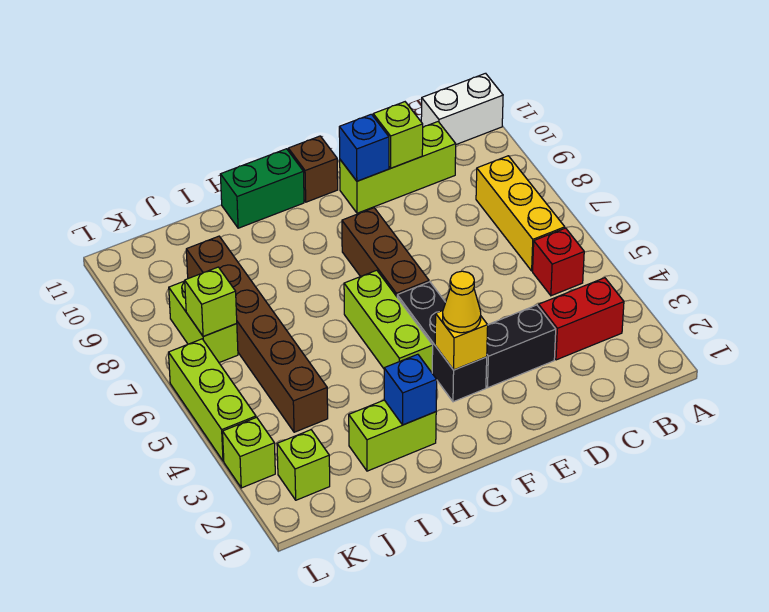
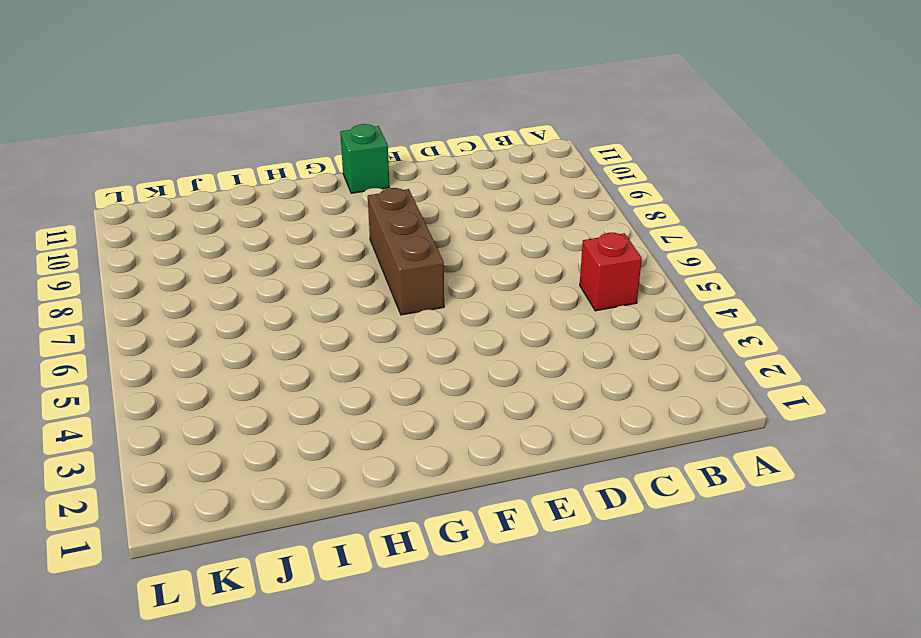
green 1x1 brick [340,124,389,193] -> brown 1x1 brick [288,136,338,202]
none -> white 1x2 brick [421,73,503,144]
none -> red 1x2 brick [539,278,624,360]
none -> yellow 1x3 brick [476,156,565,271]

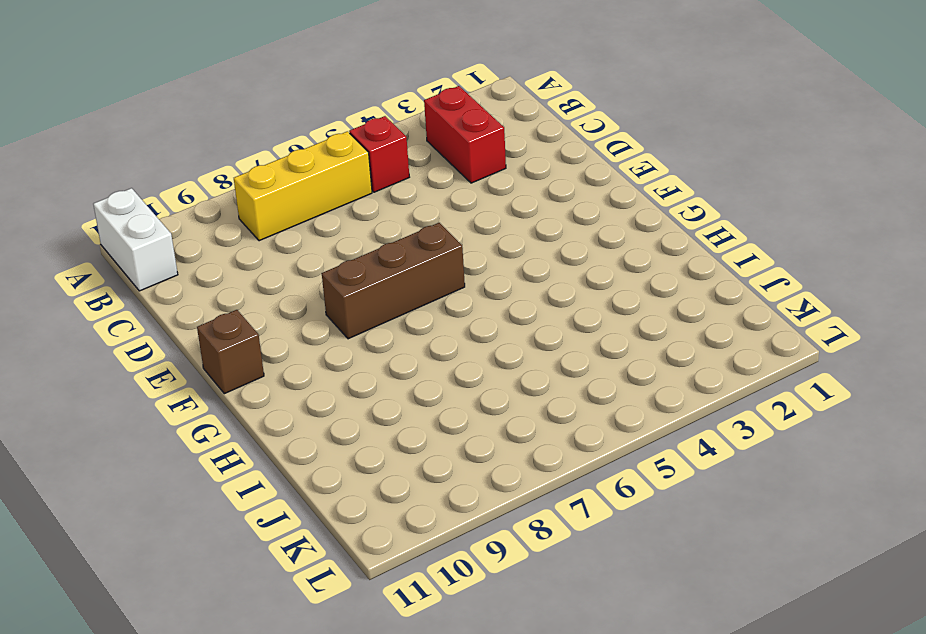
none -> lime 1x3 brick [340,122,456,213]
none -> black 1x2 brick [486,305,556,388]
none -> black 1x3 brick [397,282,487,402]

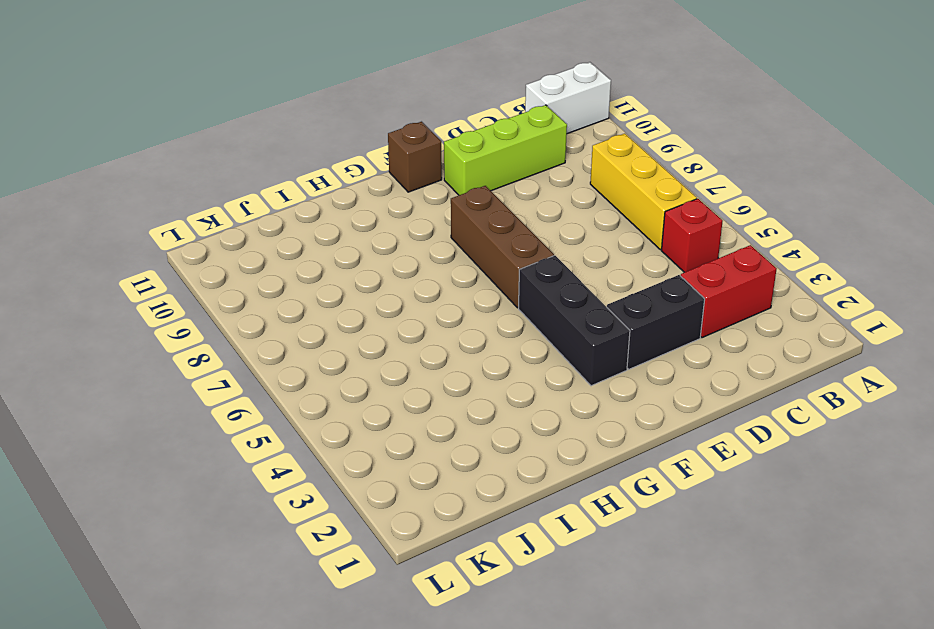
none -> lime 1x3 brick [344,270,433,372]
none -> green 1x2 brick [220,149,304,228]
none -> lime 1x2 brick [349,400,436,471]

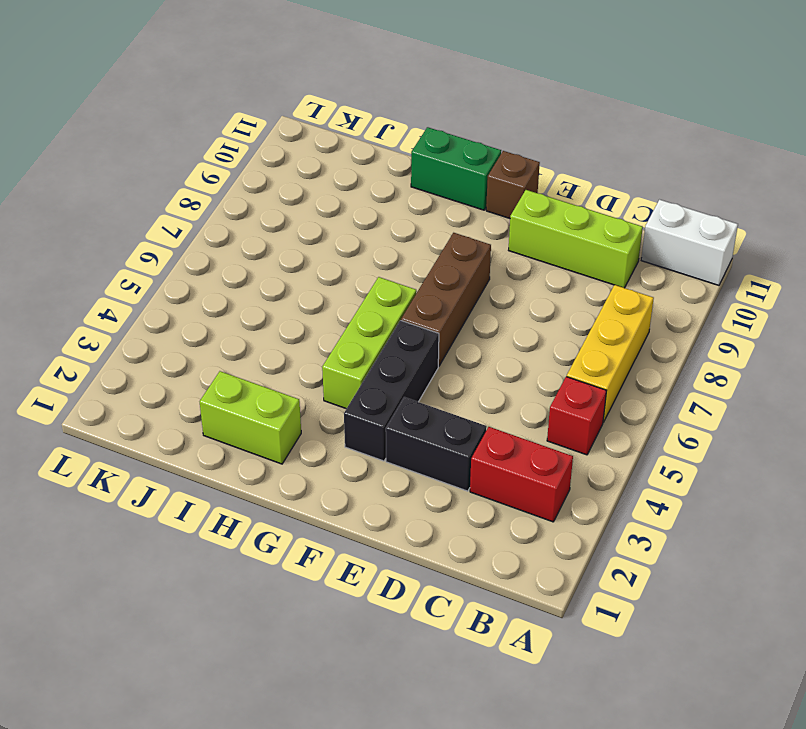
none -> brown 1x6 brick [186,236,328,432]
none -> lime 1x1 brick [277,430,330,500]
none -> lime 1x2 brick [169,281,238,363]

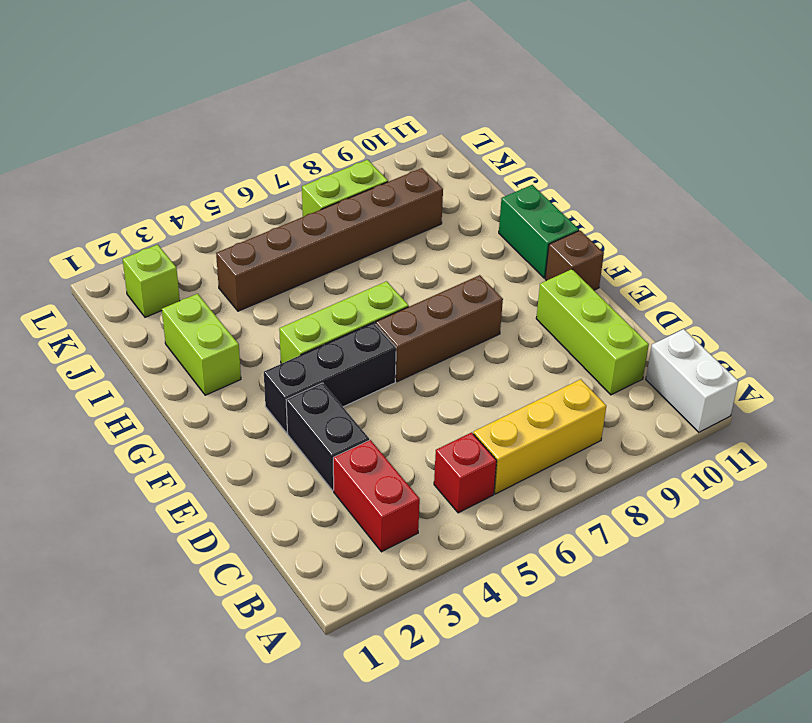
none -> lime 1x1 brick [223,417,275,488]
none -> lime 1x3 brick [169,339,256,461]
none -> lime 1x1 brick [373,102,423,168]

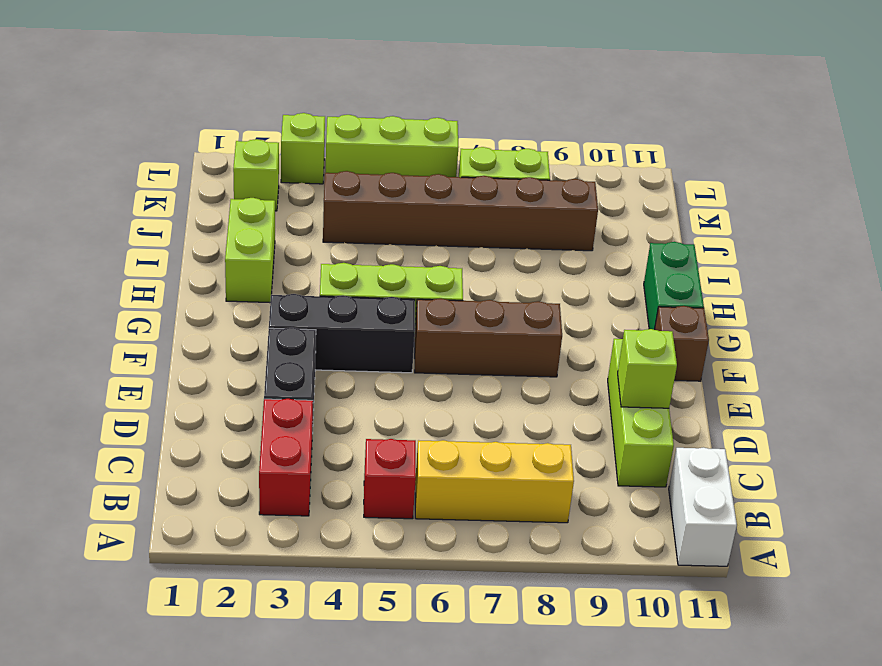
none -> blue 1x1 brick [339,114,389,181]
none -> yellow 1x1 brick [435,311,488,370]
none -> blue 1x1 brick [384,354,437,425]

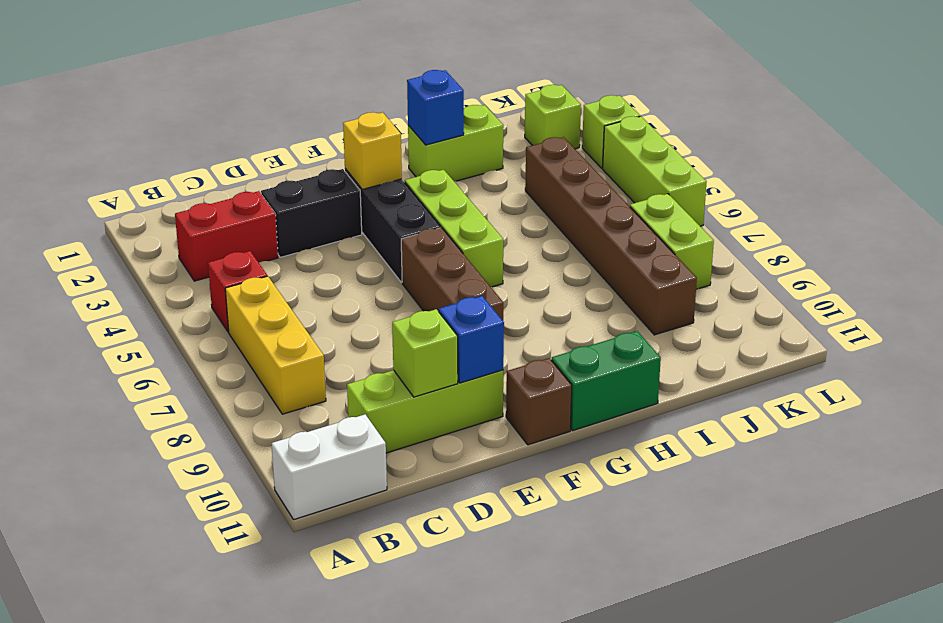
none -> lime 1x1 brick [185,267,237,337]
none -> yellow 1x1 cone [443,271,481,333]

